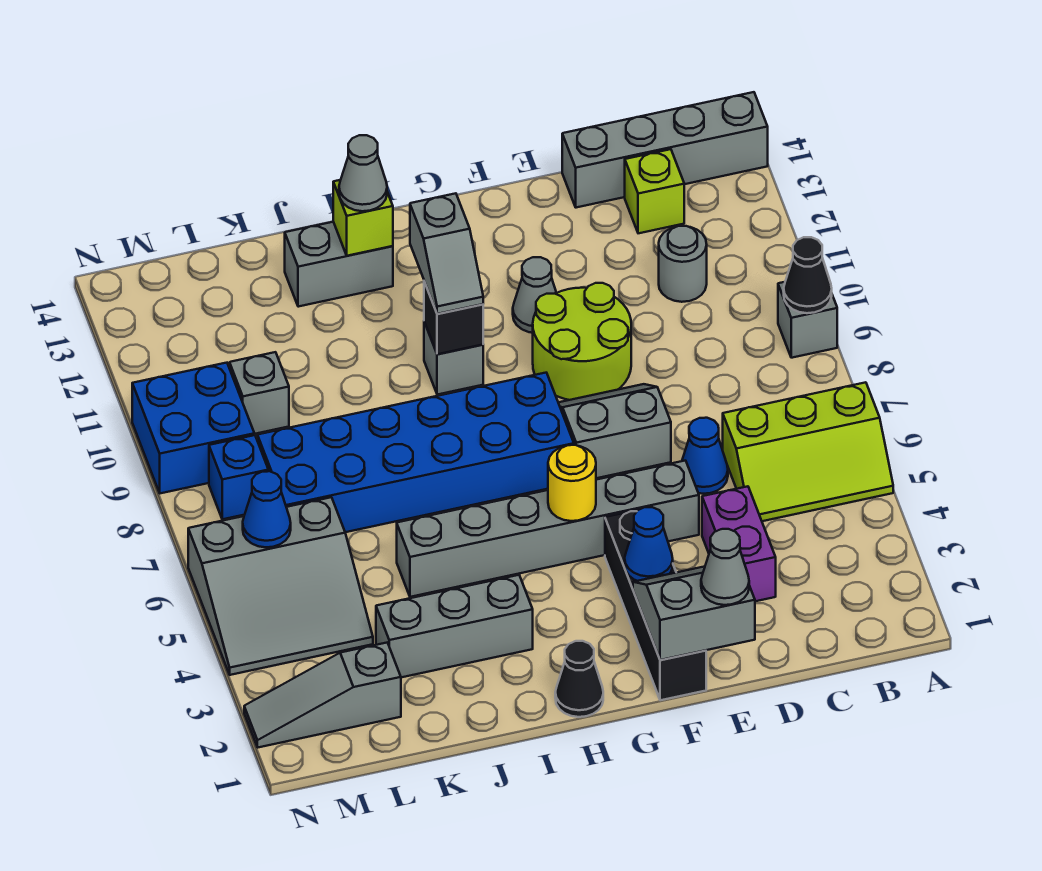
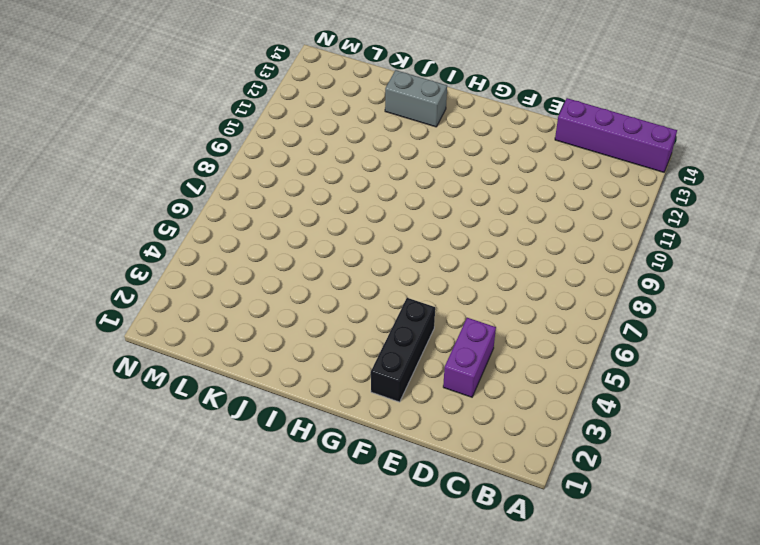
purple 1x4 brick [555,98,677,172] -> grey 1x4 brick [562,92,768,208]
black 1x3 brick [371,298,435,402] -> black 1x4 brick [605,510,706,700]
none -> lime 2x3 slope [723,382,893,521]
none -> grey 1x1 brick [778,282,837,358]
none -> grey 1x1 round brick [659,226,707,302]
none -> lime 1x1 brick [625,149,684,233]

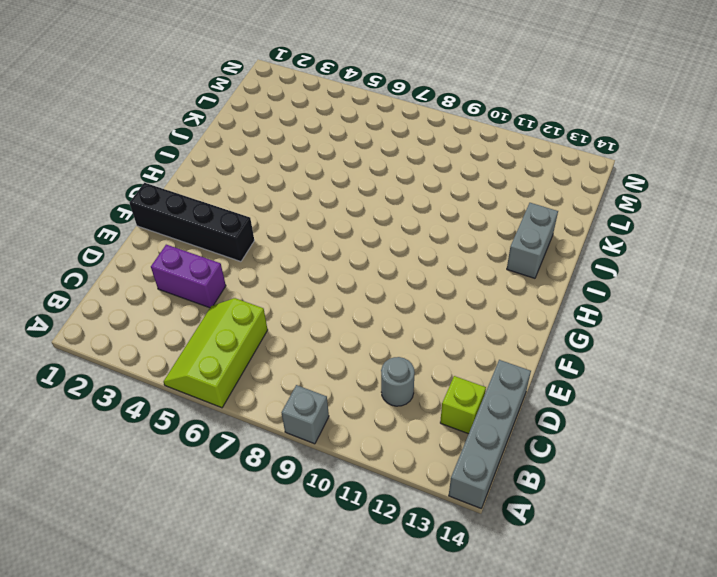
none -> blue 1x1 cone [682,418,728,494]
none -> grey 1x6 brick [397,461,699,597]
none -> grey 2x2 slope [558,384,671,478]
none -> lime 2x2 round brick [533,283,631,400]

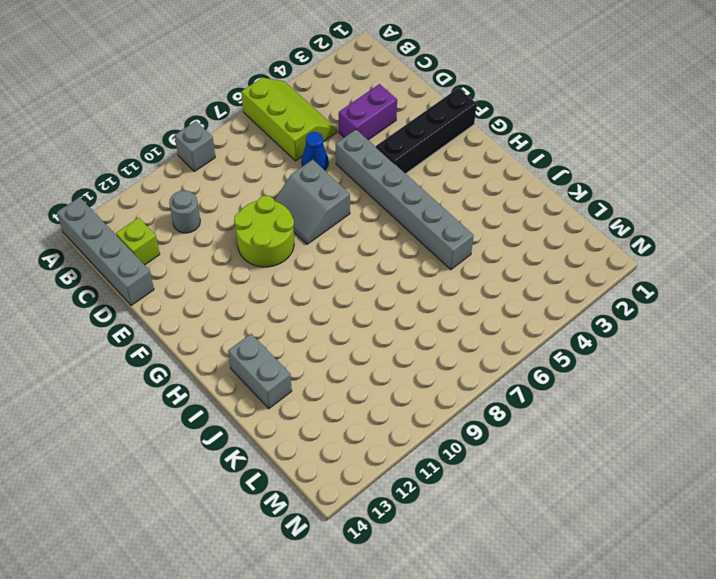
none -> grey 1x1 cone [513,257,556,333]
none -> blue 2x6 brick [257,373,574,532]
none -> black 1x1 cone [555,641,603,717]
none -> grey 1x1 brick [424,322,483,395]

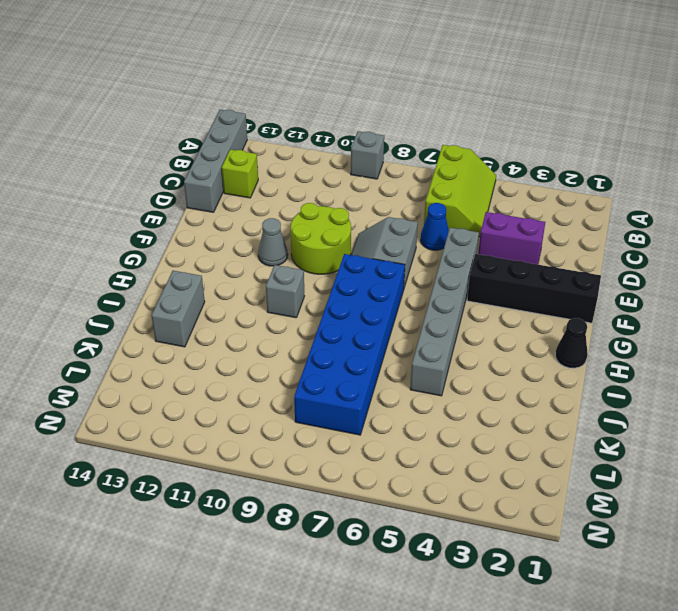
none -> grey 1x1 round brick [659,226,707,302]
none -> grey 1x3 brick [376,575,533,677]
none -> grey 1x3 slope [244,643,401,747]
none -> grey 3x3 slope [188,497,373,675]

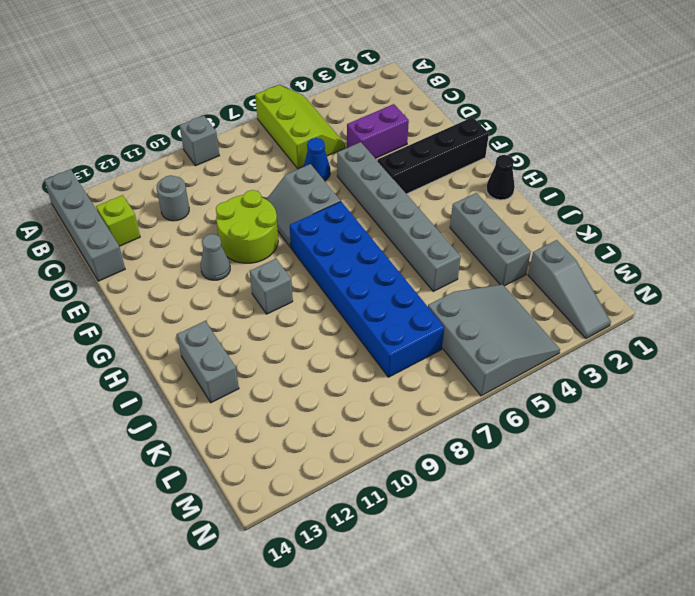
none -> grey 1x1 brick [230,352,289,434]
none -> blue 1x1 brick [209,435,268,519]
none -> blue 2x2 brick [132,363,254,493]
none -> black 1x1 cone [784,237,832,313]

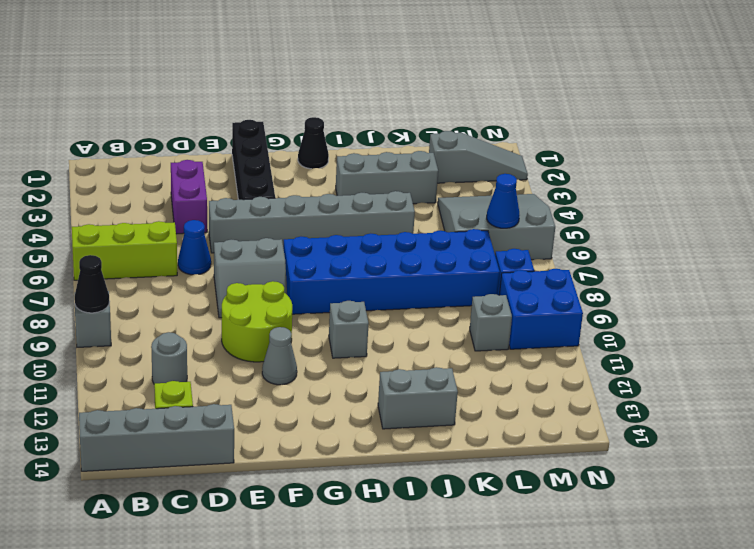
none -> grey 2x2 slope [633,566,755,660]
none -> blue 1x1 cone [625,507,673,581]
none -> yellow 1x1 round brick [548,445,596,521]
none -> black 1x1 brick [424,282,483,354]

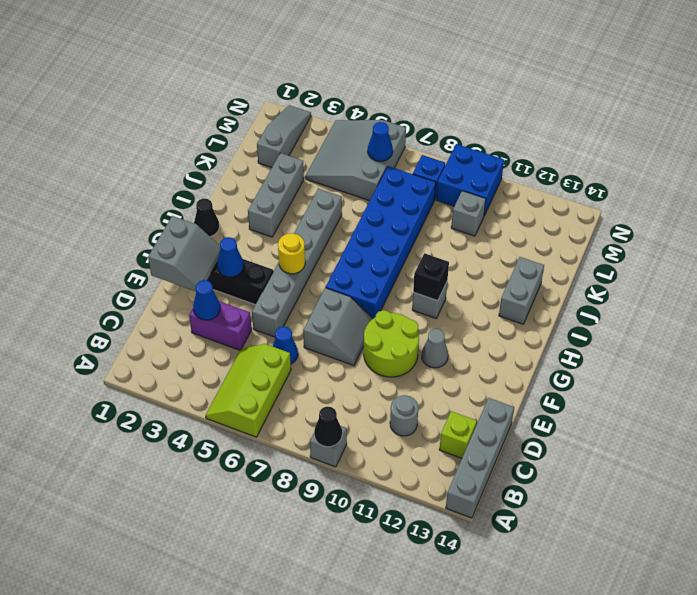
blue 1x1 cone [193,280,220,320] -> none
none -> lime 1x1 brick [333,180,393,256]
none -> grey 1x1 cone [701,529,749,605]
none -> grey 1x2 slope [410,193,483,314]
none -> grey 1x1 cone [339,135,387,211]

